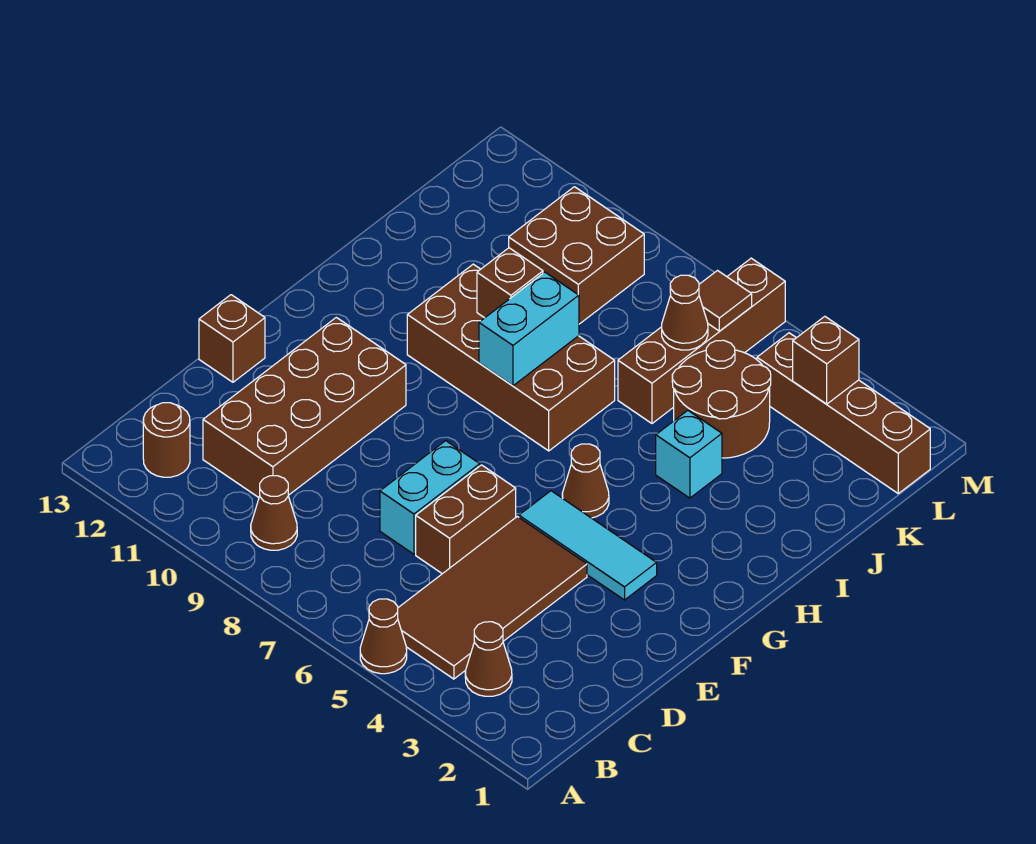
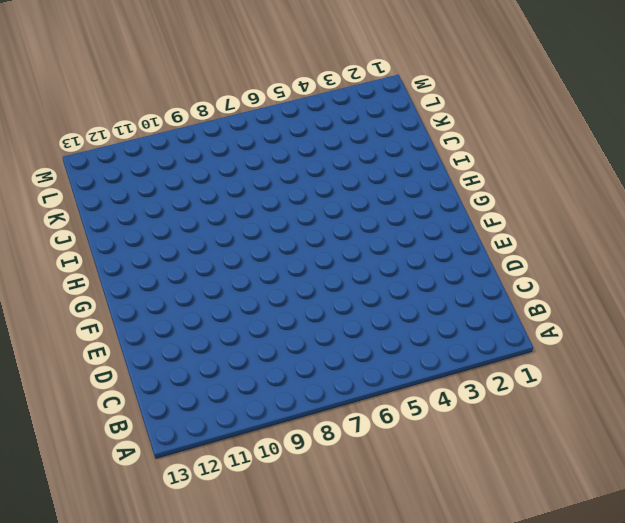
none -> brown 1x1 cone [360,599,407,674]
none -> brown 1x1 cone [465,622,512,696]
none -> brown 2x4 tile [398,517,587,679]

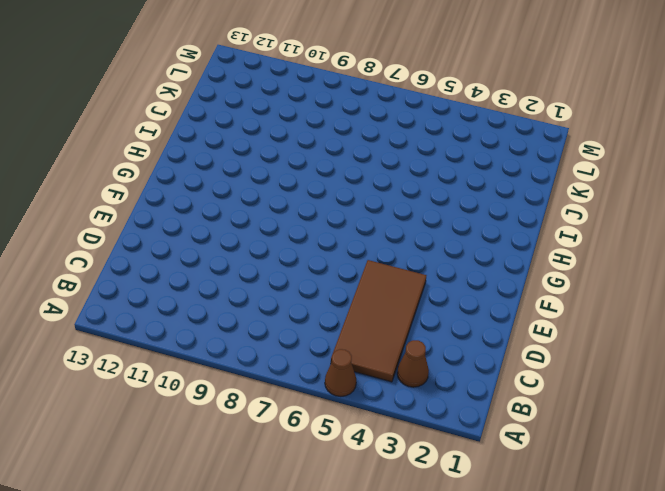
none -> brown 1x1 cone [251,476,297,550]
none -> brown 1x1 round brick [143,403,190,477]
none -> brown 2x4 brick [203,317,406,498]

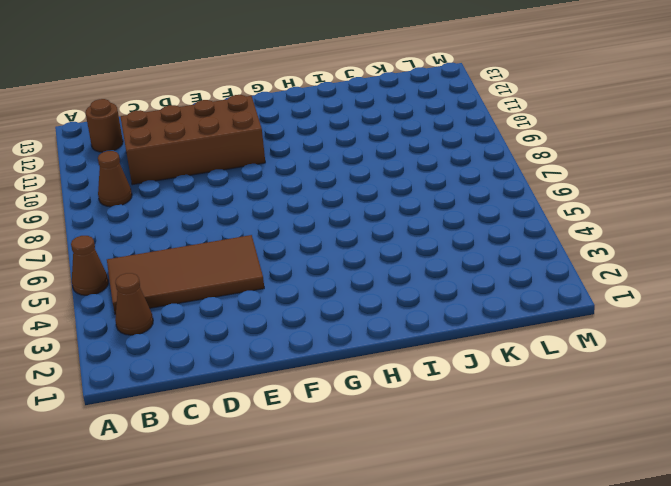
none -> brown 1x2 brick [416,465,516,574]
none -> cyan 1x2 brick [380,441,480,554]
none -> brown 1x1 brick [199,295,265,382]

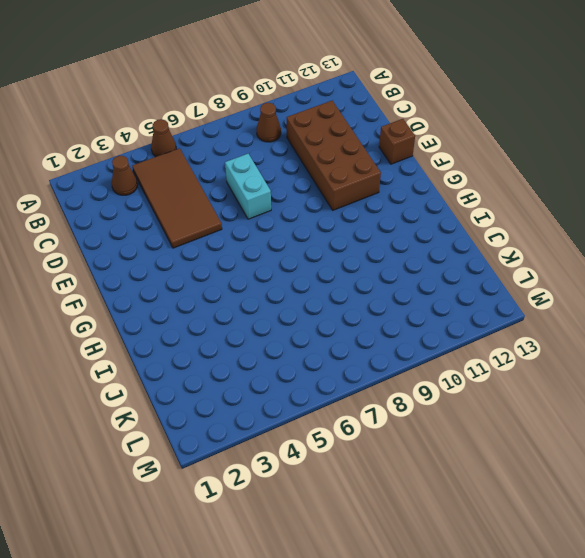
none -> brown 1x1 round brick [143,403,190,477]
none -> brown 1x2 brick [416,465,516,574]
none -> cyan 1x3 tile [519,491,657,600]

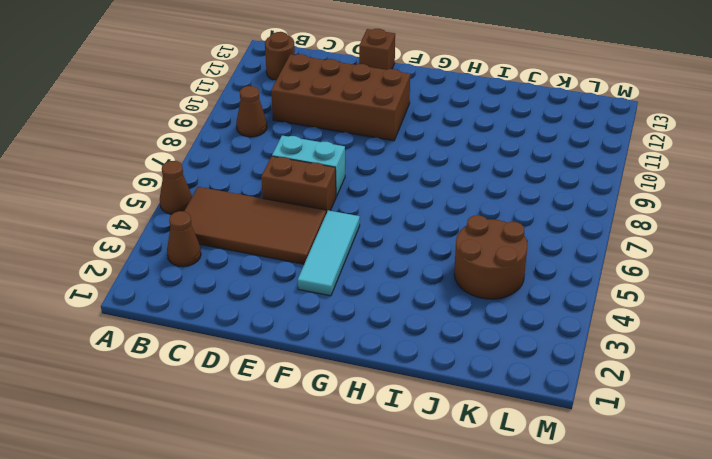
none -> brown 1x1 cone [562,444,609,518]
none -> brown 2x4 brick [407,264,615,451]
none -> cyan 1x1 brick [656,410,722,498]

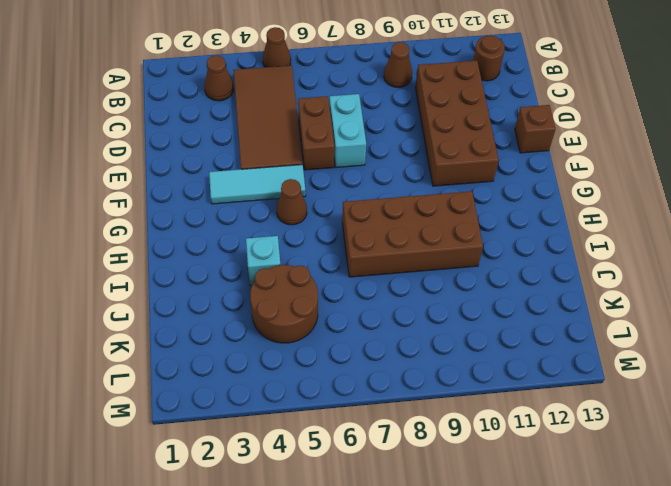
none -> brown 1x4 brick [618,258,785,423]
none -> brown 2x2 brick [509,187,644,324]
none -> brown 1x4 brick [757,333,930,493]

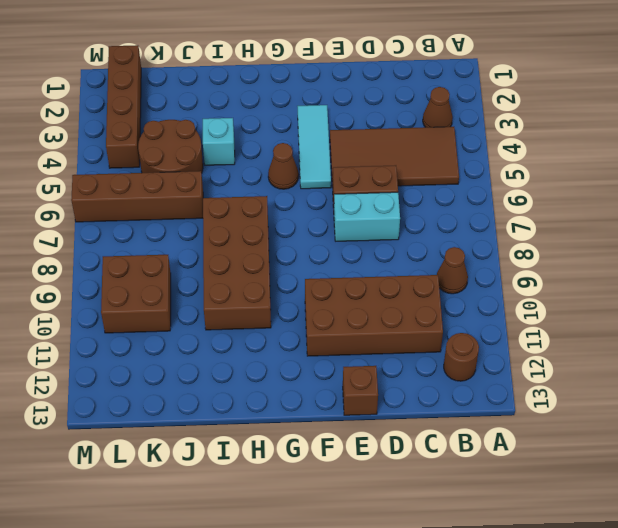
none -> brown 1x1 cone [360,599,407,674]
none -> cyan 1x2 brick [479,272,579,386]
none -> brown 1x1 brick [477,248,543,318]

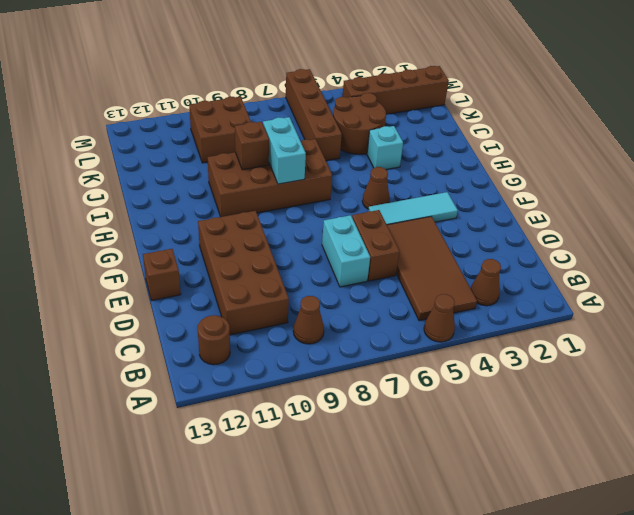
none -> brown 1x1 cone [662,275,708,350]
none -> brown 1x1 brick [793,316,859,404]
none -> brown 1x1 tile [699,271,752,331]

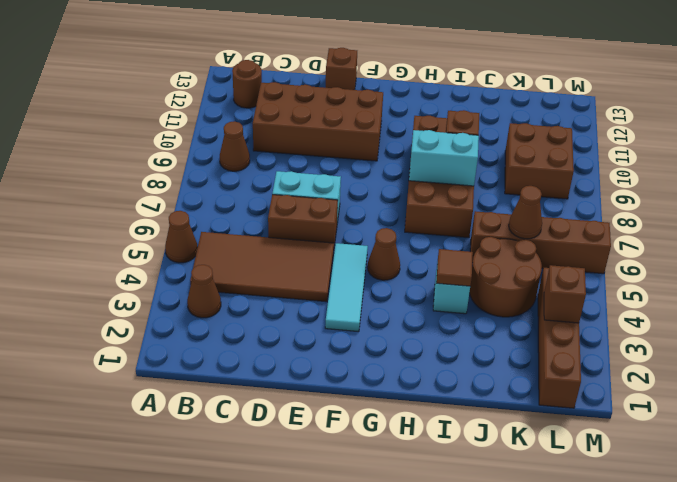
brown 1x1 tile [436,249,473,286] -> brown 1x1 tile moved to [699,271,752,331]

